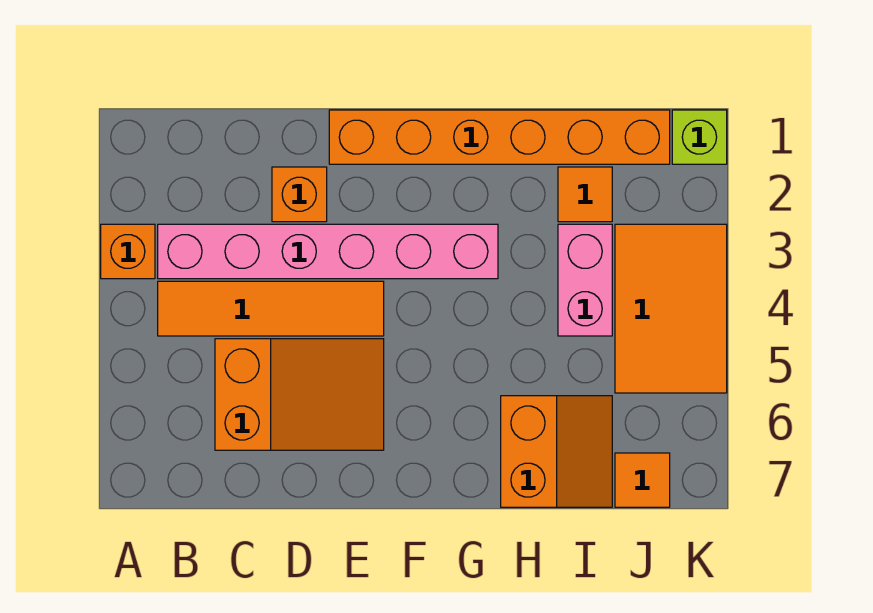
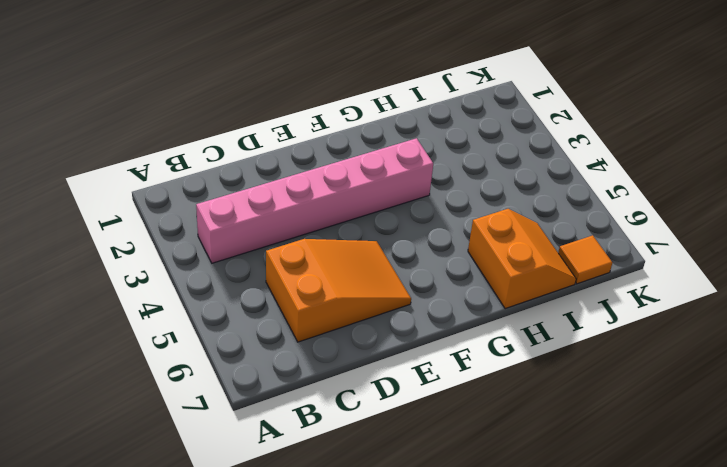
none -> orange 1x1 brick [101,224,155,279]
none -> orange 1x4 tile [158,281,384,336]
none -> orange 1x1 brick [272,167,327,222]

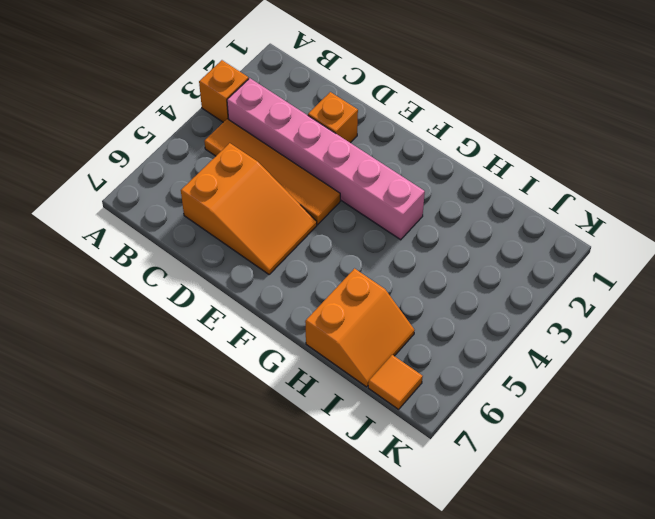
none -> orange 1x6 brick [329,110,670,164]
none -> orange 1x1 tile [558,167,612,222]
none -> pink 1x2 brick [558,224,612,336]

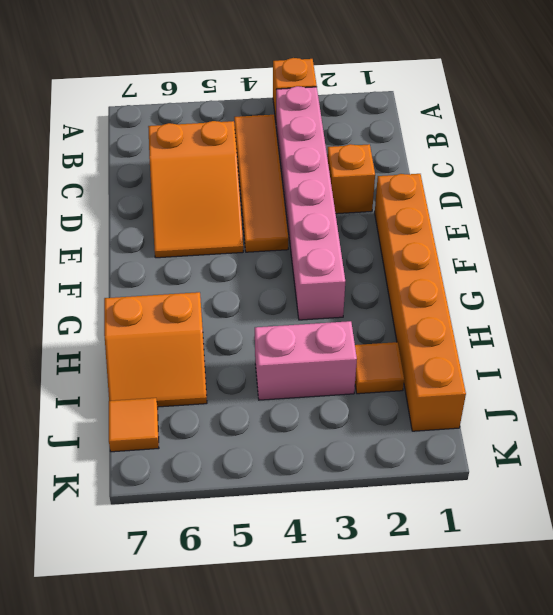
none -> orange 2x3 tile [615,224,727,393]
none -> lime 1x1 brick [672,110,727,164]

